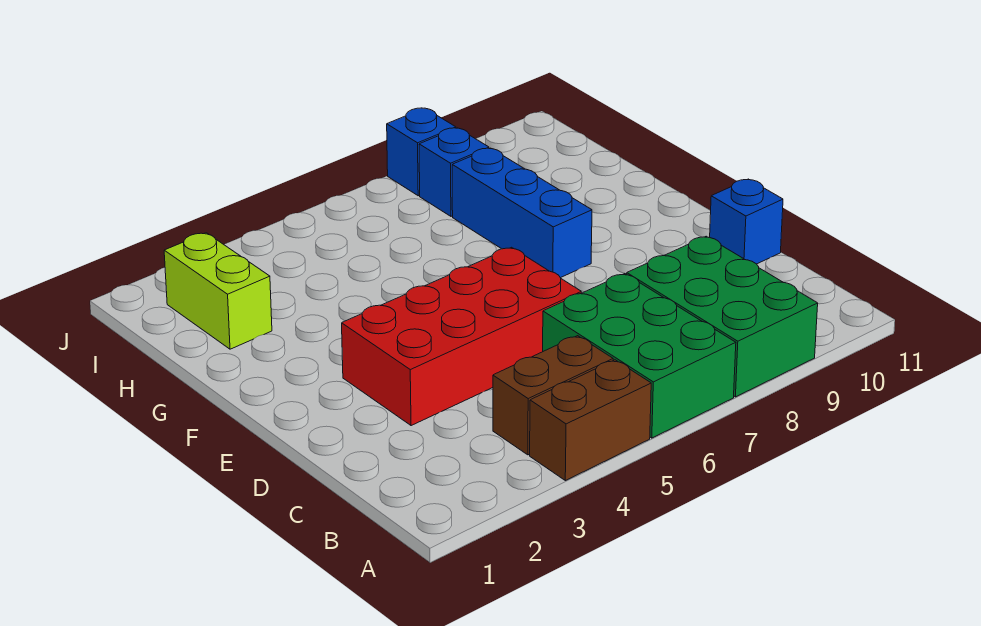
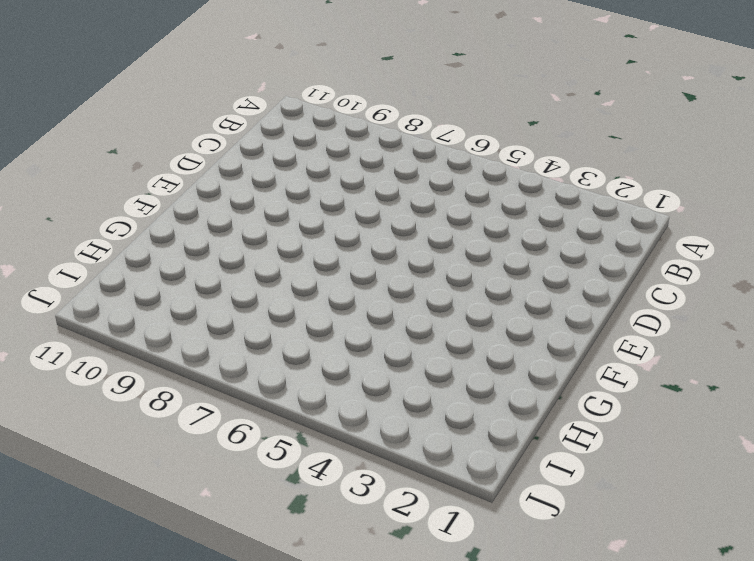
none -> brown 1x2 brick [530,360,651,481]
none -> green 2x3 brick [543,273,736,438]

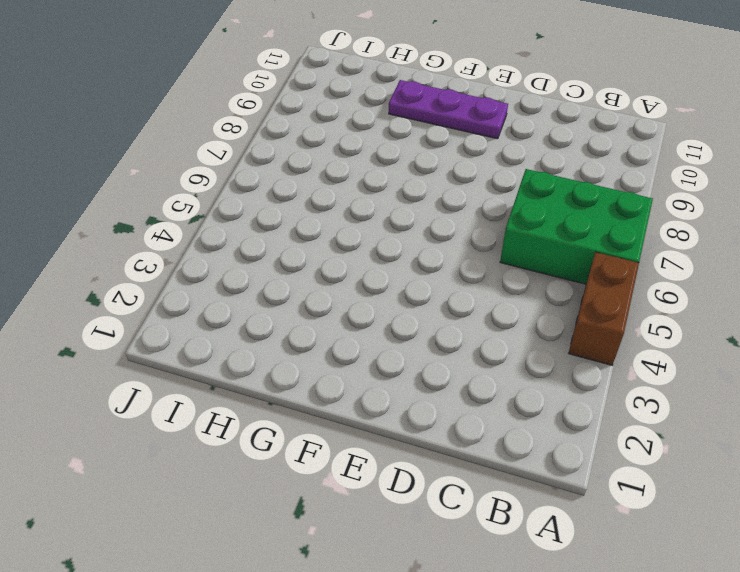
purple 1x3 plate [389,80,508,139] -> none
none -> green 2x3 brick [627,236,818,397]
none -> brown 1x2 brick [493,336,613,455]

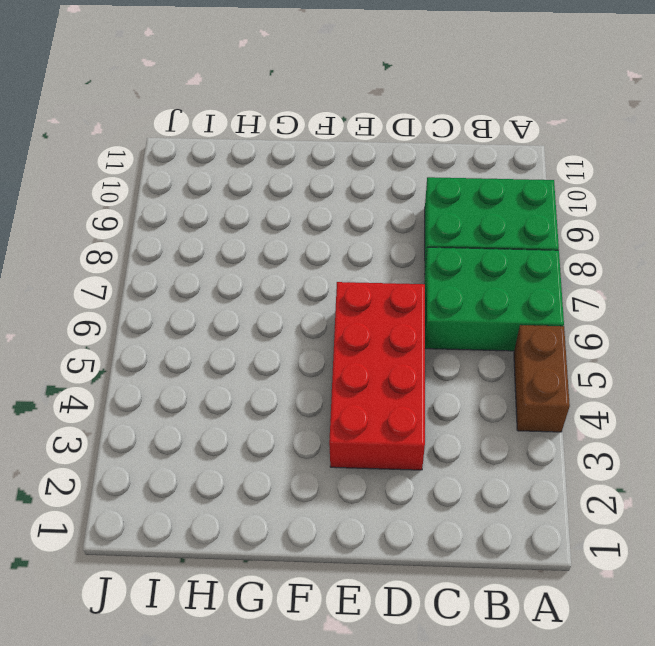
none -> brown 1x2 brick [493,336,613,455]
none -> blue 1x1 brick [710,179,783,264]

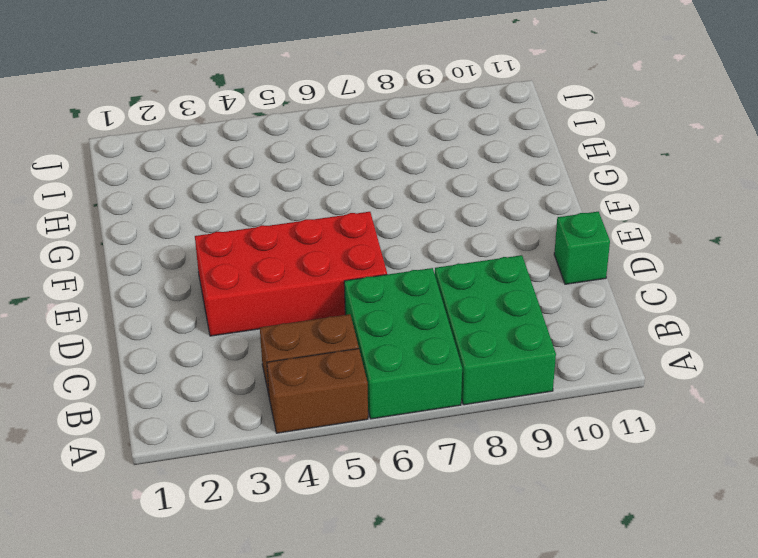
green 1x1 brick [554,212,610,284] -> blue 1x1 brick [710,179,783,264]
none -> blue 1x3 brick [452,148,592,278]
none -> lime 1x2 brick [164,233,272,349]

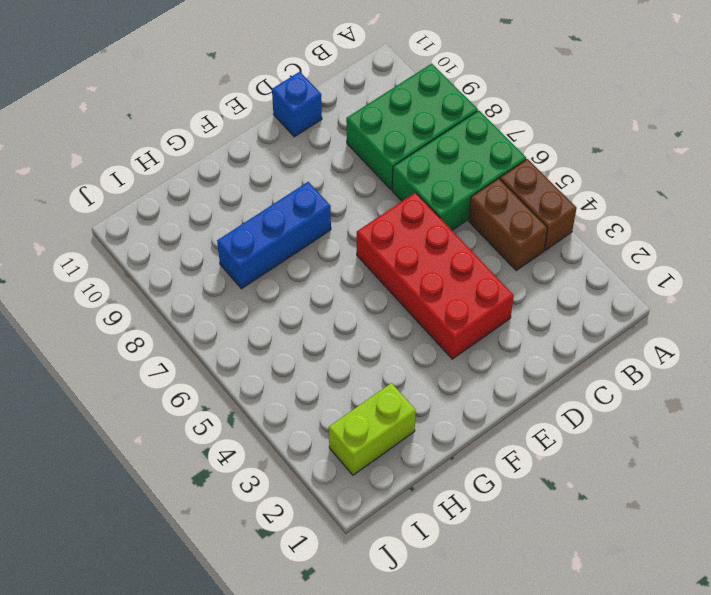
none -> blue 1x1 brick [419,128,489,216]
none -> blue 1x1 brick [387,108,456,196]

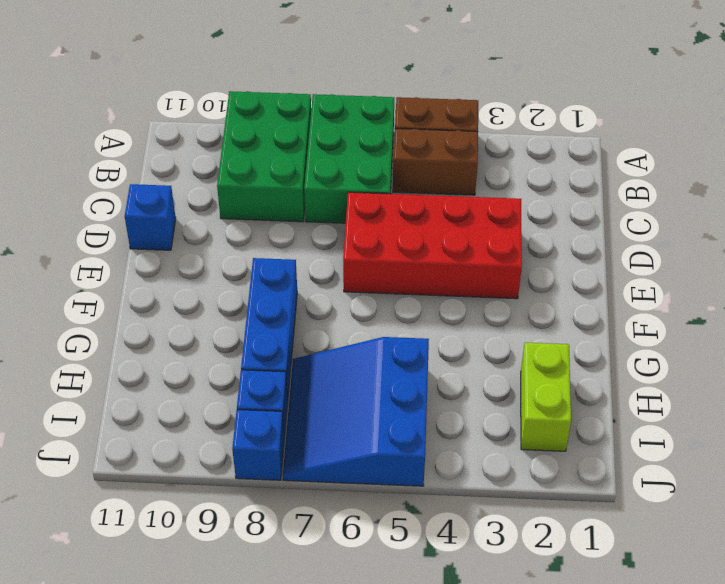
blue 3x3 slope [283,337,429,486] -> none

